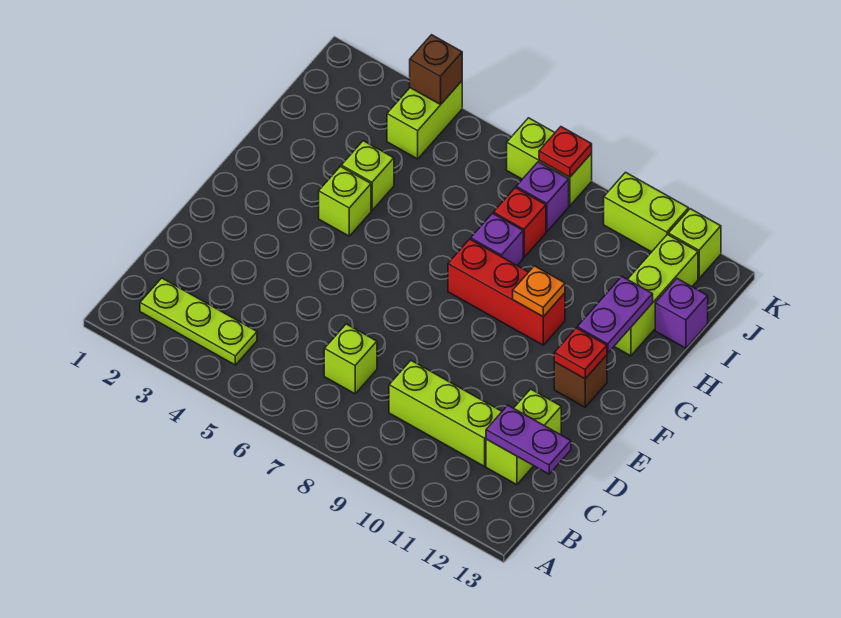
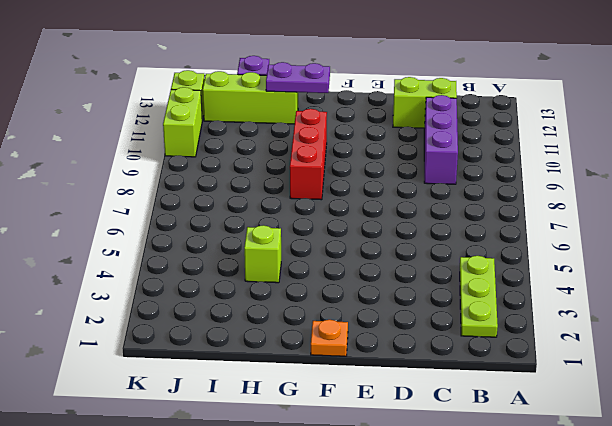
purple 1x3 brick [424,95,458,184] -> lime 1x3 brick [389,361,502,467]
orange 1x1 plate [311,320,348,356] -> orange 1x1 plate moved to [513,266,565,317]
none -> lime 1x1 brick [324,324,377,394]
none -> brown 1x1 brick [554,355,607,407]
none -> lime 1x1 brick [319,166,371,236]

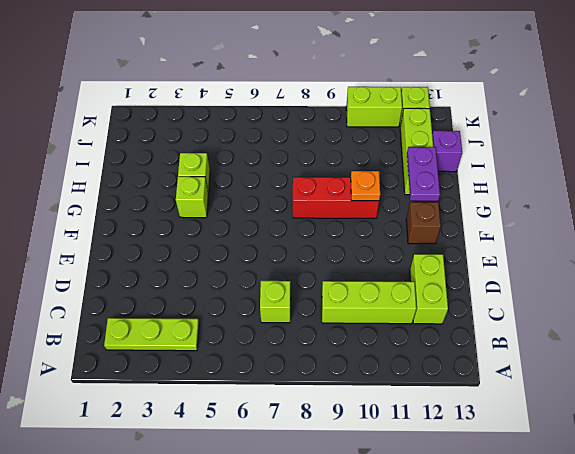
none -> purple 1x1 brick [471,213,523,265]
none -> red 1x1 brick [494,188,546,257]
none -> lime 1x2 brick [387,81,462,159]

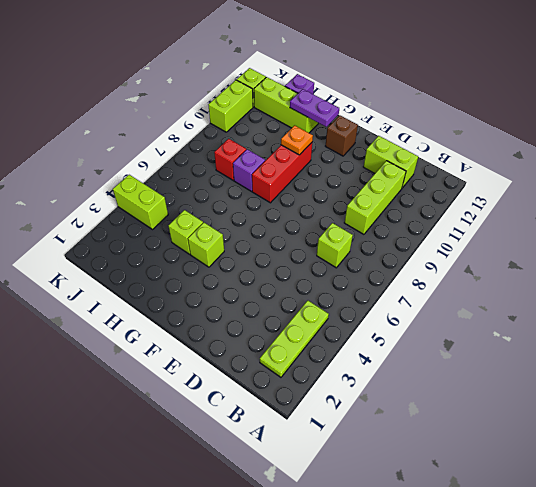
none -> purple 1x1 brick [516,162,569,232]
none -> lime 1x2 brick [507,118,592,206]
none -> purple 1x2 plate [486,405,571,474]

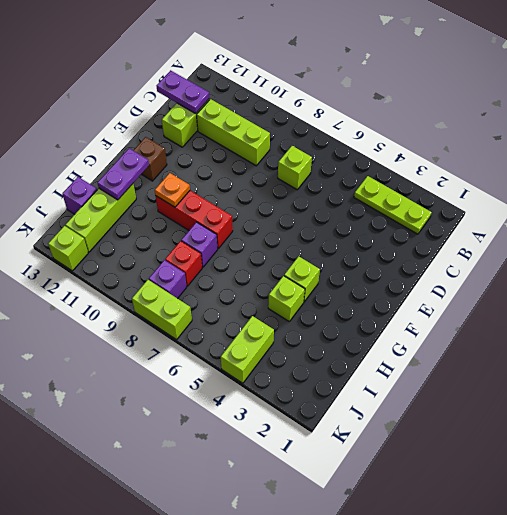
none -> lime 1x2 brick [604,172,689,252]
none -> red 1x1 plate [554,328,607,379]
none -> brown 1x1 brick [410,35,462,105]

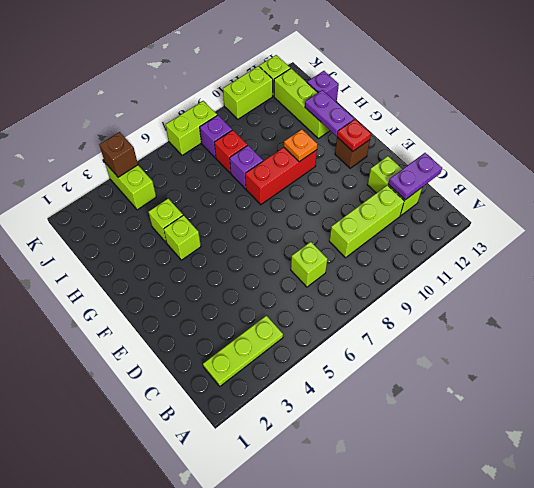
none -> red 1x1 plate [539,127,592,177]

